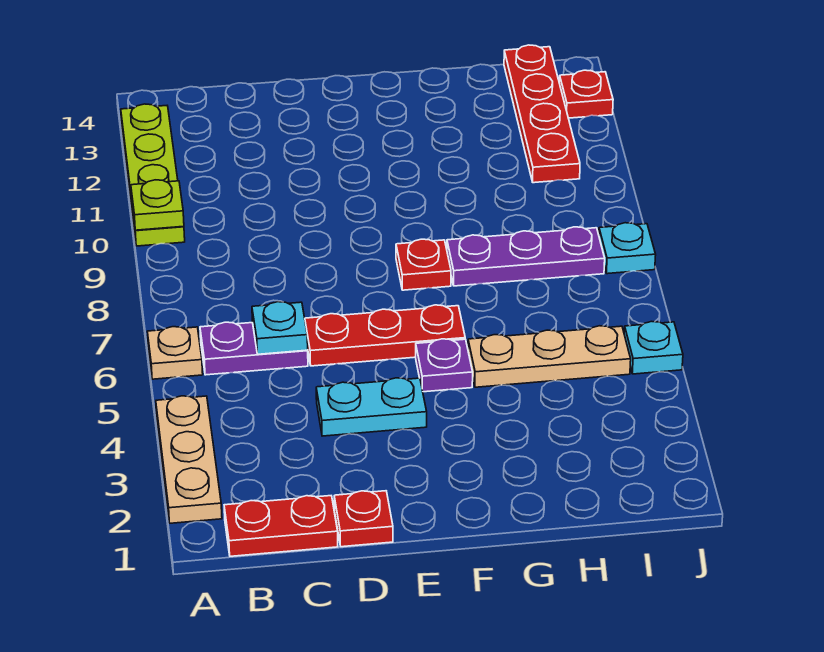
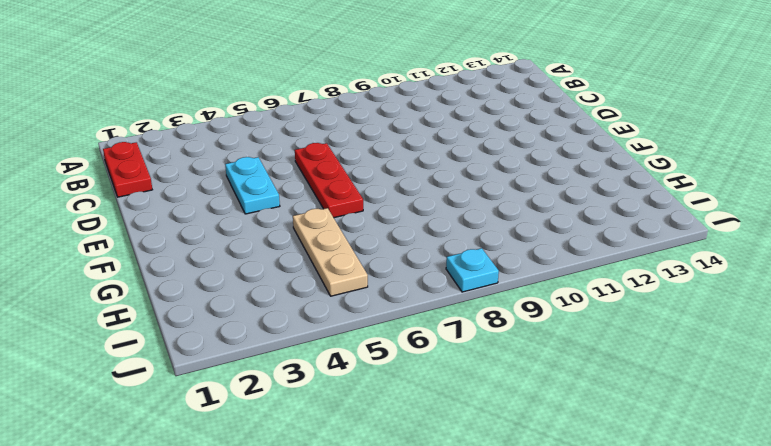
none -> tan 1x3 plate [156,396,222,523]
none -> tan 1x1 plate [147,327,203,379]
none -> lime 1x4 plate [121,104,185,246]

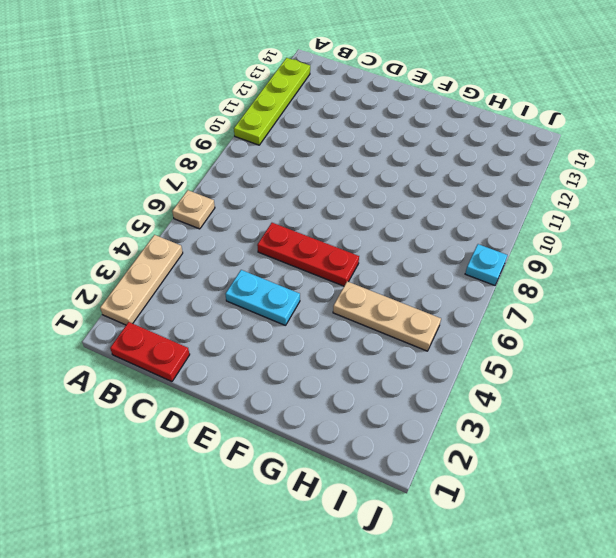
none -> purple 1x2 plate [200,322,308,375]
none -> red 1x1 plate [334,491,393,547]
none -> purple 1x1 plate [416,339,473,392]

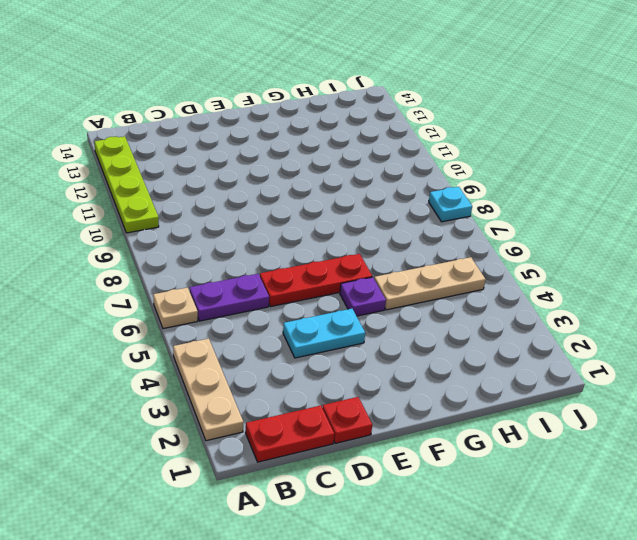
none -> red 1x1 plate [396,239,451,290]
none -> purple 1x3 plate [447,227,605,286]
none -> red 1x4 plate [504,45,580,183]

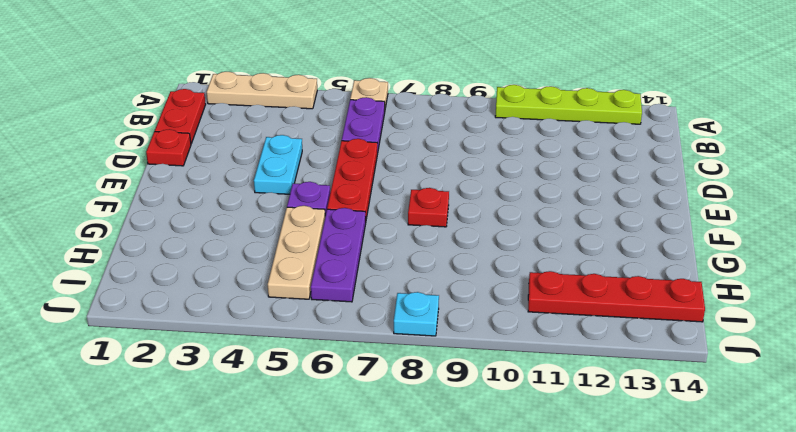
purple 1x3 plate [311,208,366,302] -> purple 1x3 plate moved to [447,227,605,286]
none -> cyan 1x1 plate [624,321,683,374]
none -> red 1x1 plate [559,70,613,118]
none -> lime 1x1 plate [131,180,184,230]

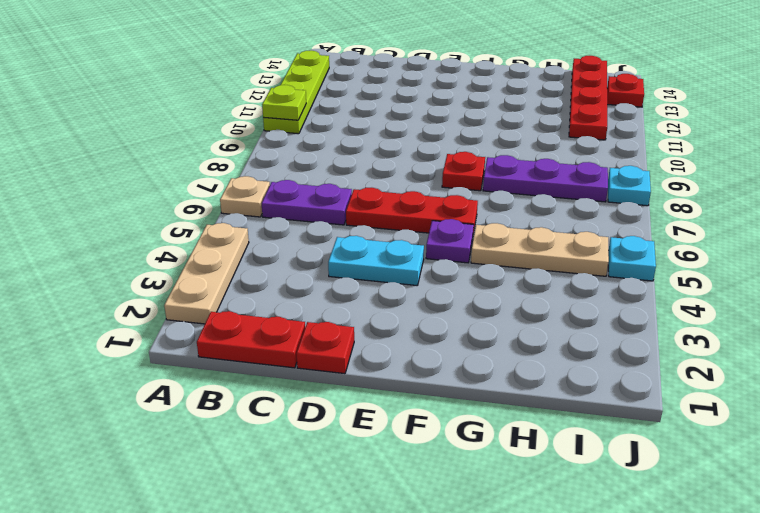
none -> cyan 1x1 plate [252,302,308,354]

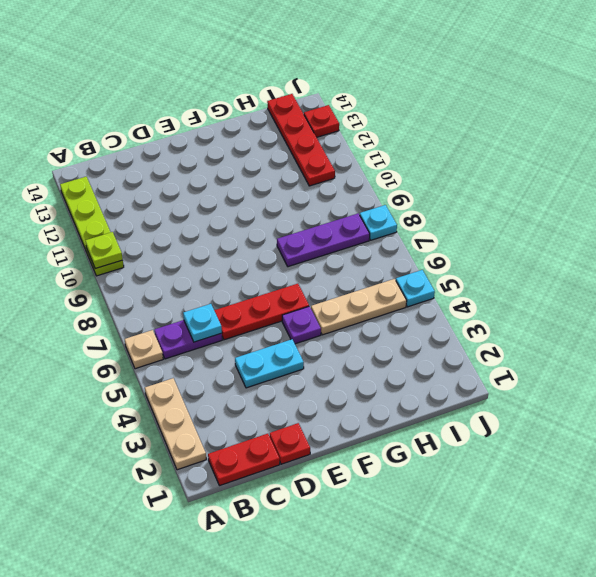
none -> red 1x1 plate [396,239,451,290]

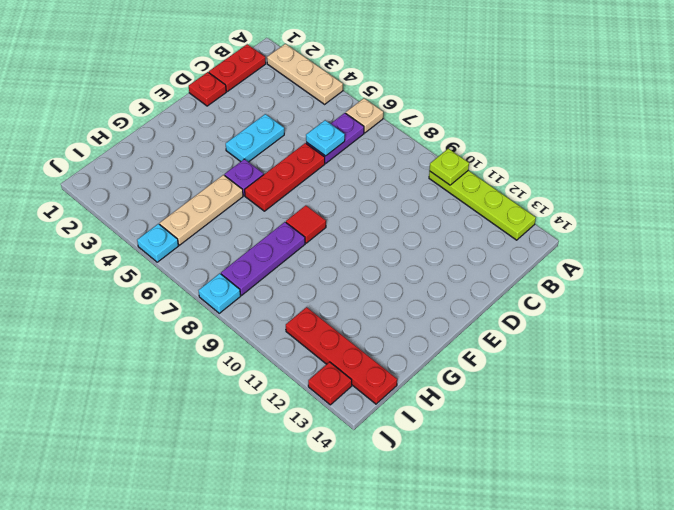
red 1x1 tile [286,205,326,243] -> red 1x1 plate [396,239,451,290]

